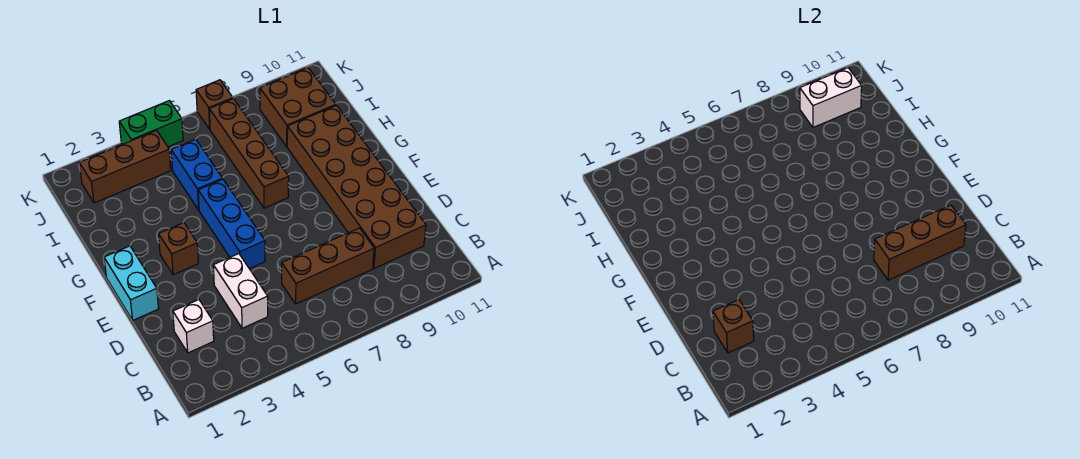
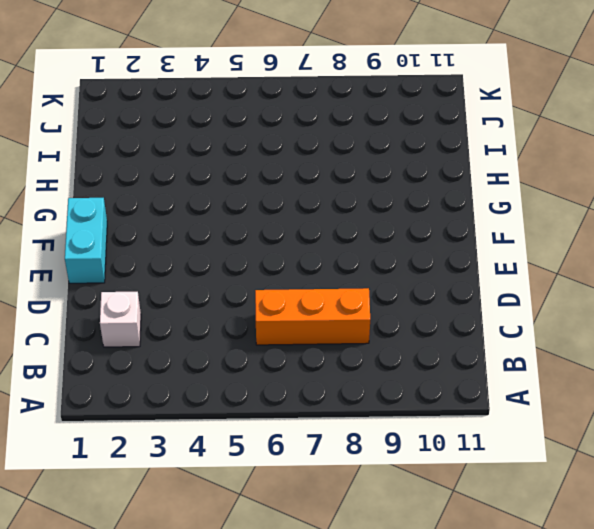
orange 1x3 brick [255,288,370,345] -> brown 1x3 brick [282,228,374,304]
none -> white 1x2 brick [213,254,268,328]
none -> brown 2x6 brick [287,105,426,268]
none -> blue 1x3 brick [198,179,265,269]

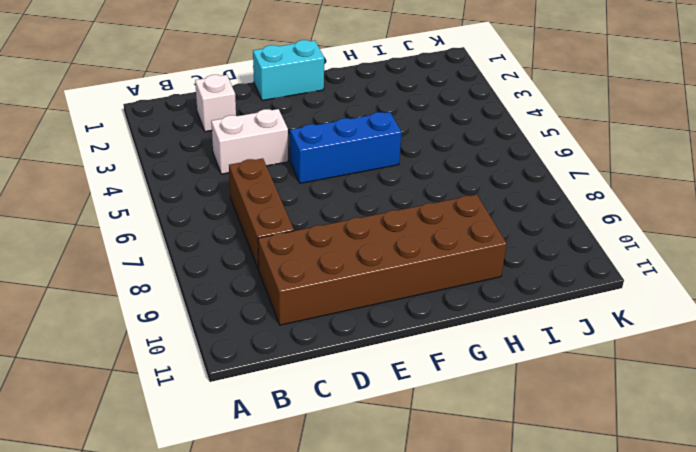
none -> brown 1x1 brick [159,223,198,275]
none -> brown 1x4 brick [209,99,289,208]
none -> blue 1x2 brick [171,139,223,210]

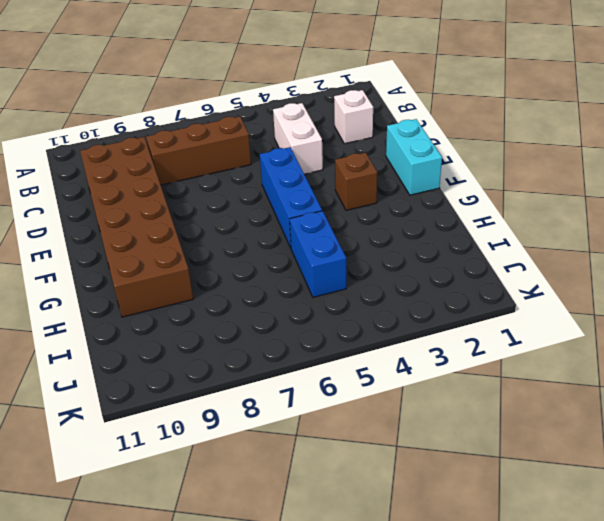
none -> brown 1x4 brick [209,99,289,208]
none -> brown 2x2 brick [260,68,336,147]
none -> brown 1x3 brick [79,130,171,203]

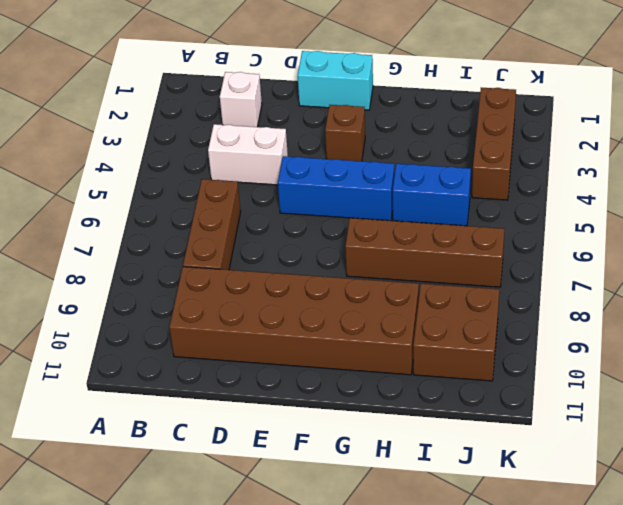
none -> green 1x2 brick [119,101,183,147]
none -> brown 1x1 brick [196,80,233,129]
none -> brown 1x1 brick [713,300,754,353]

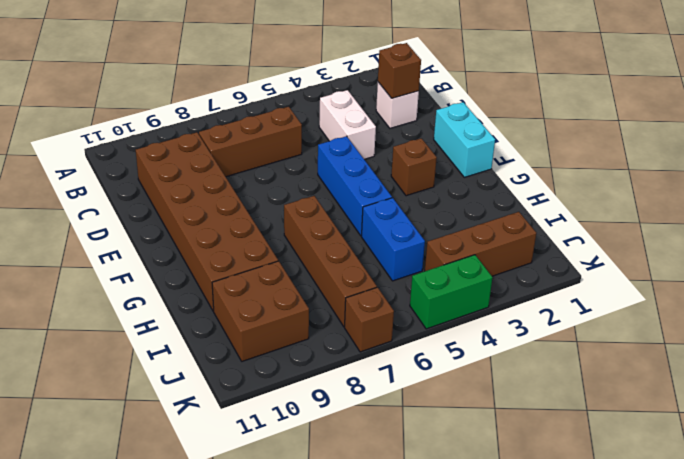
none -> brown 1x3 brick [874,205,966,280]
none -> white 1x2 brick [800,68,862,127]

